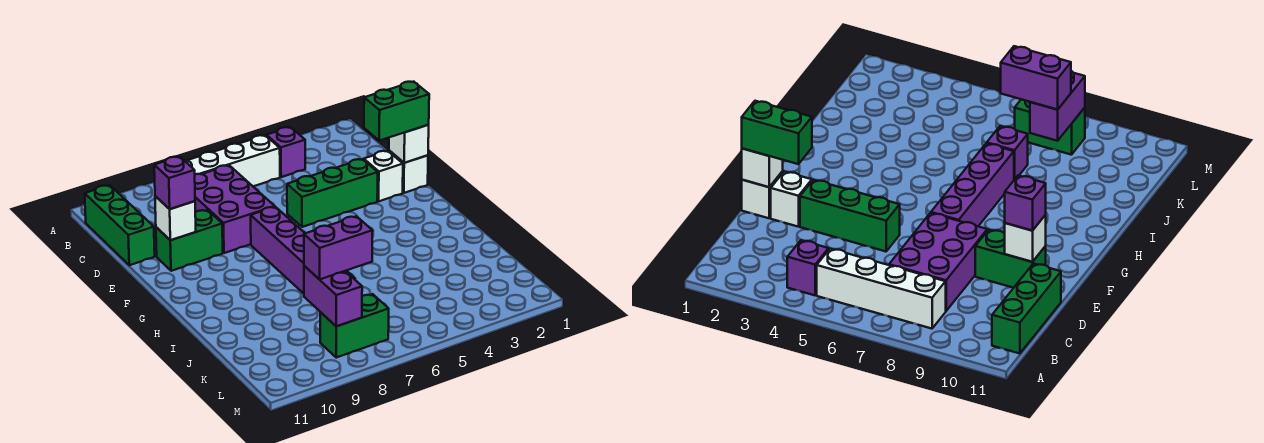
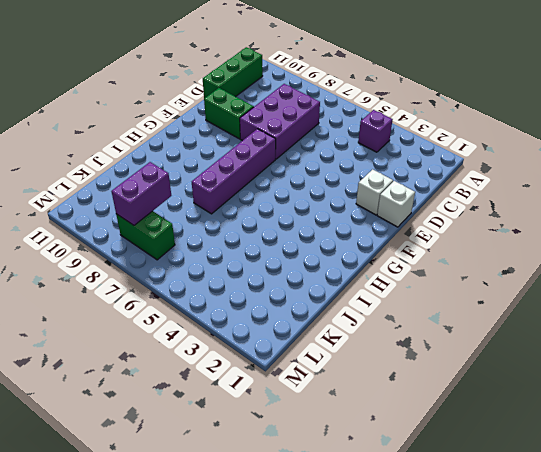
none -> white 1x4 brick [184,135,280,186]
none -> green 1x3 brick [287,159,378,227]
none -> purple 1x1 brick [987,126,1028,180]

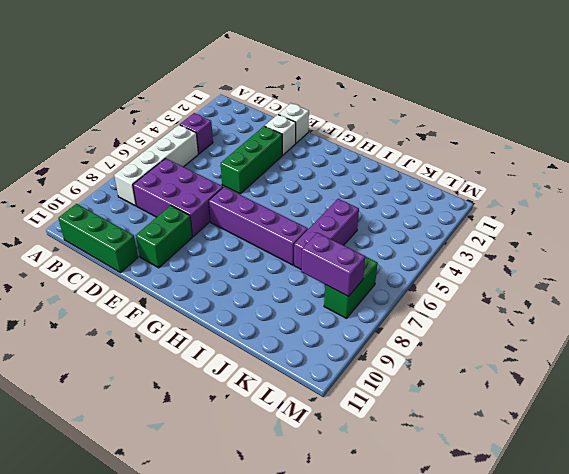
purple 1x3 brick [294,199,359,269] -> purple 1x1 brick [987,126,1028,180]
none -> white 1x1 brick [389,125,429,163]
none -> white 1x1 brick [155,196,196,240]
none -> green 1x2 brick [364,82,429,141]

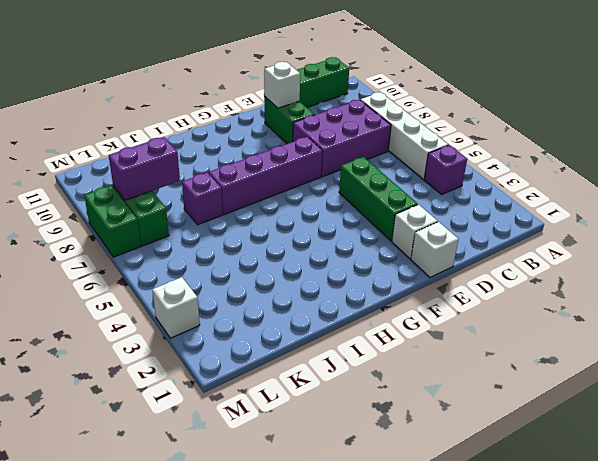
white 1x1 brick [152,277,200,338] -> white 1x1 brick moved to [389,125,429,163]
green 1x2 brick [84,186,141,257] -> green 1x2 brick moved to [364,82,429,141]
none -> purple 1x1 brick [154,157,195,209]
none -> purple 1x2 brick [304,216,373,279]

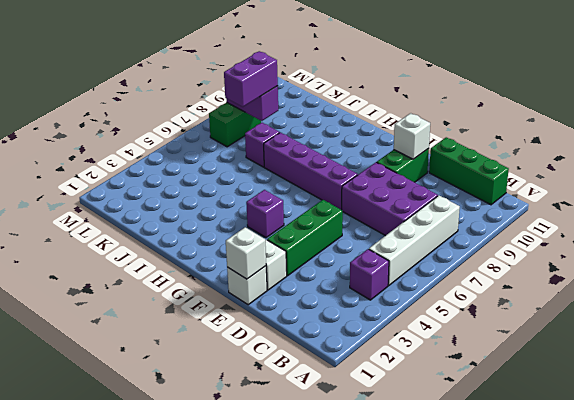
purple 1x1 brick [246,190,284,238] -> purple 1x1 brick moved to [154,157,195,209]
none -> green 1x2 brick [364,82,429,141]

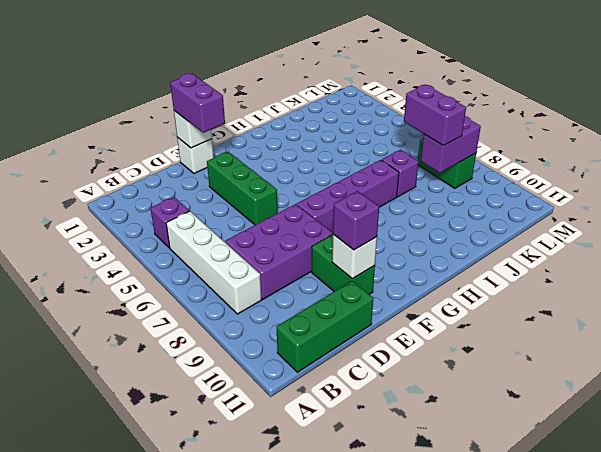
purple 1x2 brick [170,74,225,133] -> green 1x2 brick [364,82,429,141]
none -> white 1x1 brick [364,151,403,201]

